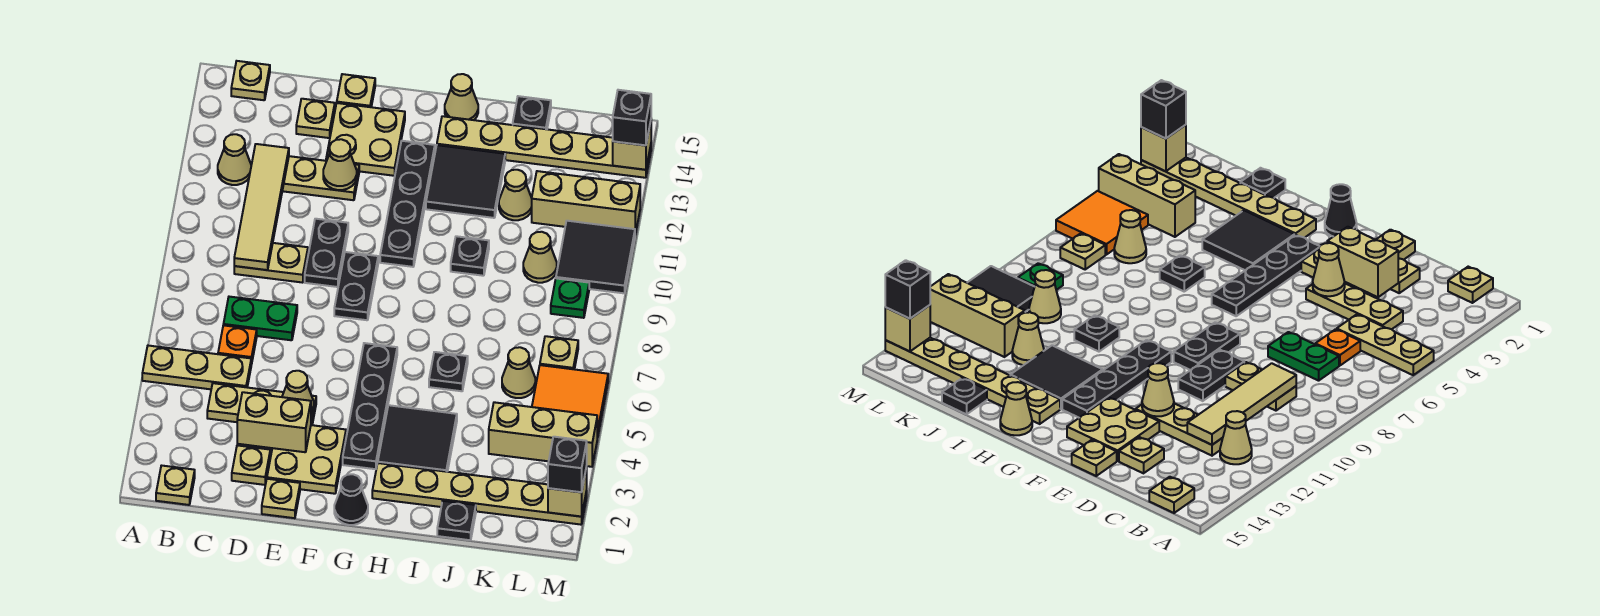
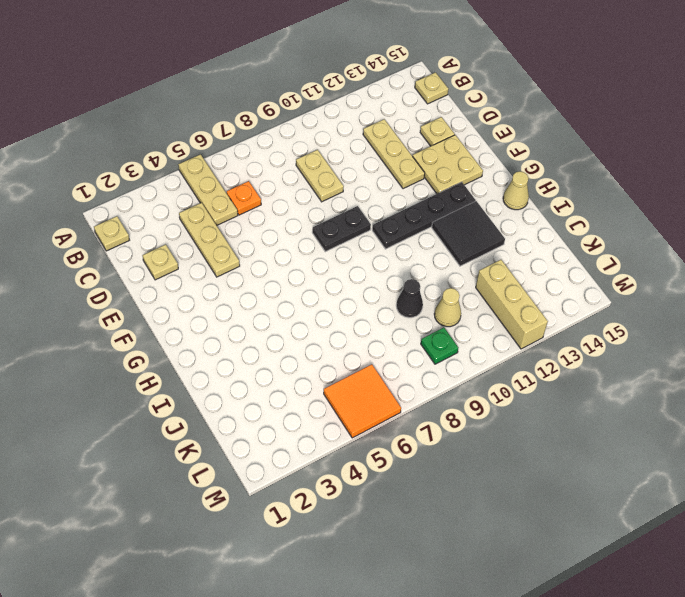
black 1x1 cone [396,279,423,318] -> black 1x1 cone moved to [334,474,368,525]
none -> tan 1x1 cone [218,134,251,185]
none -> green 1x2 plate [223,297,297,340]
none -> tan 1x1 plate [262,479,300,518]
none -> tan 2x2 plate [267,425,346,494]

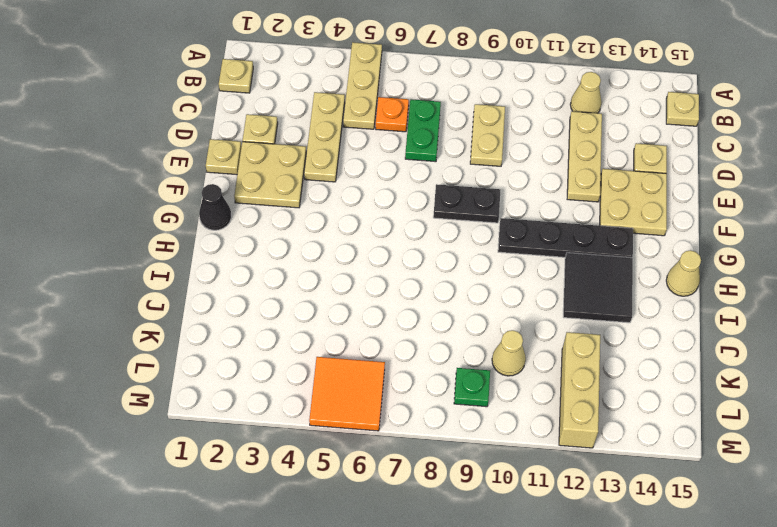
none -> black 1x2 plate [305,219,348,287]
none -> tan 1x1 plate [337,74,375,107]
none -> black 1x4 plate [343,343,397,469]
none -> tan 1x6 plate [372,463,587,525]

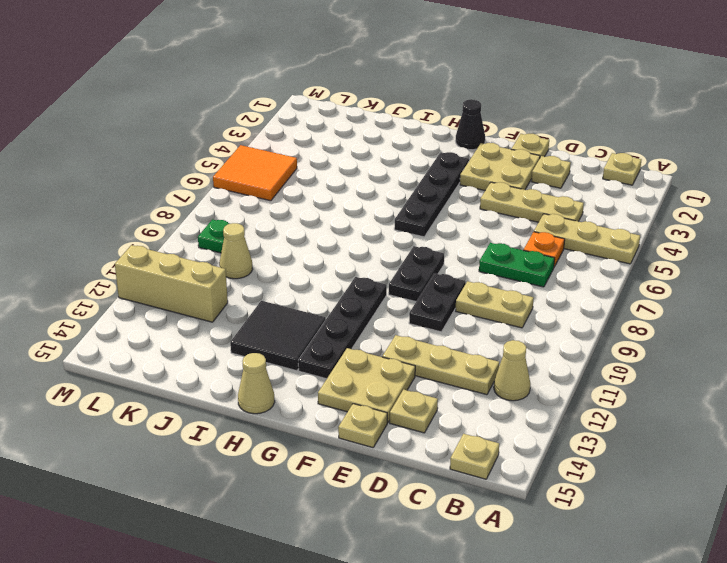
none -> tan 1x6 plate [372,463,587,525]
none -> black 2x2 tile [378,405,457,472]
none -> tan 1x6 plate [437,116,651,178]
none -> black 1x1 plate [429,352,468,391]

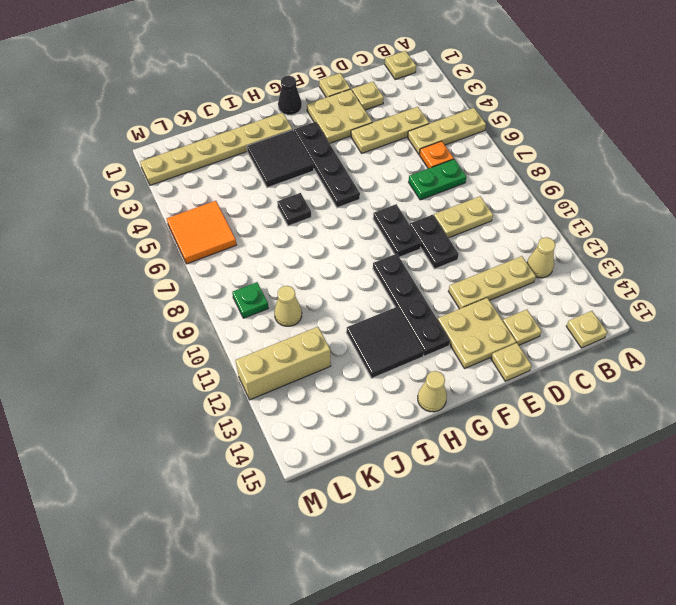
none -> tan 1x6 plate [437,116,651,178]
none -> black 1x1 plate [451,236,489,276]
none -> black 1x1 plate [437,501,476,540]
none -> tan 1x1 cone [499,170,532,220]

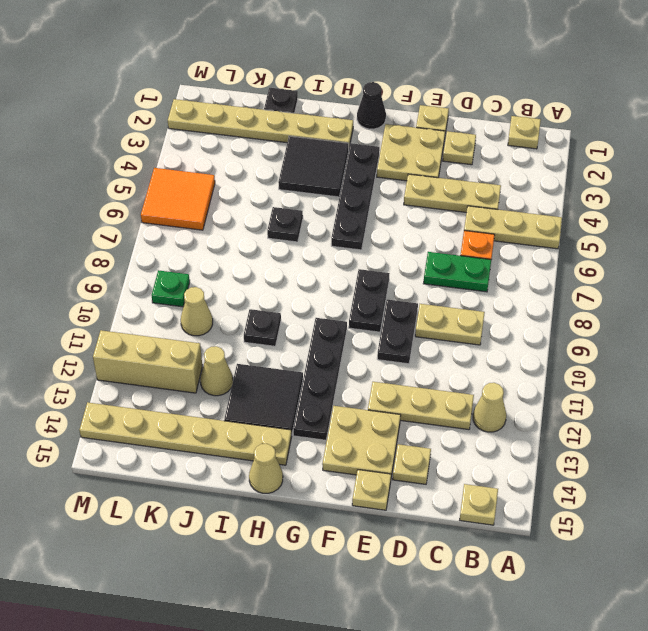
none -> black 1x1 plate [513,96,551,129]
none -> tan 1x3 brick [489,402,597,467]
none -> tan 1x1 cone [502,347,535,398]
none -> tan 1x1 plate [540,336,578,369]

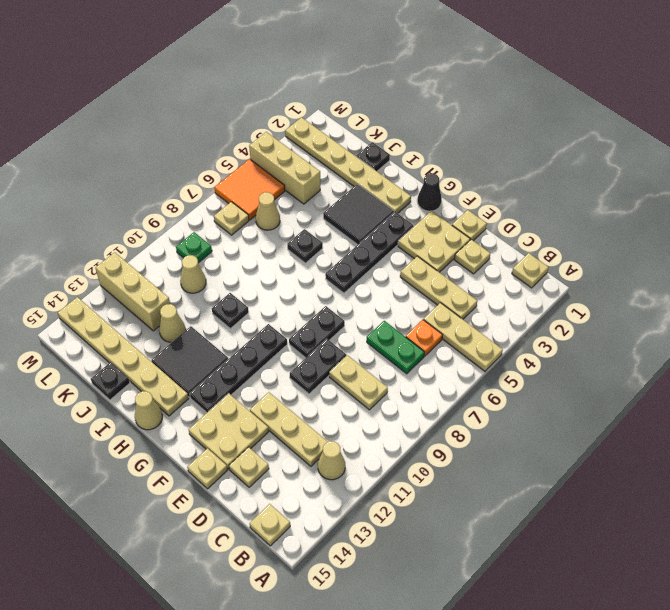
none -> black 2x2 tile [556,221,635,293]
none -> tan 1x4 tile [234,144,289,270]
none -> tan 1x2 brick [237,392,311,452]
none -> tan 1x1 cone [282,371,314,415]

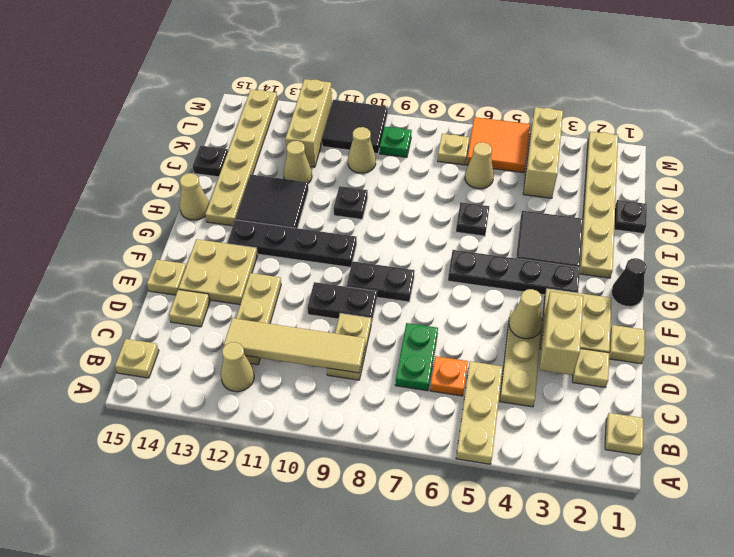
none -> tan 1x1 cone [323,139,357,190]
none -> tan 1x1 brick [548,467,587,517]
none -> tan 1x1 brick [613,122,651,170]
none -> black 1x1 brick [548,437,587,492]

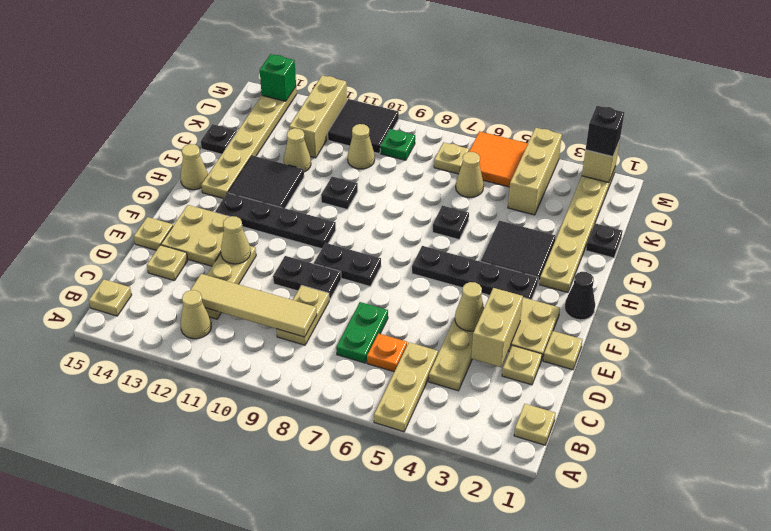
green 1x1 brick [260,54,296,101] -> tan 1x1 brick [613,122,651,170]
none -> black 1x1 brick [613,90,651,145]

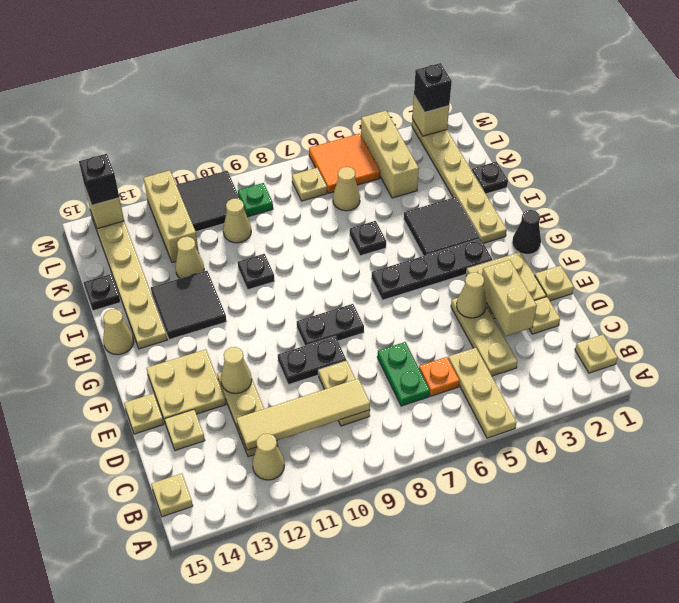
none -> black 1x4 plate [380,141,435,267]

